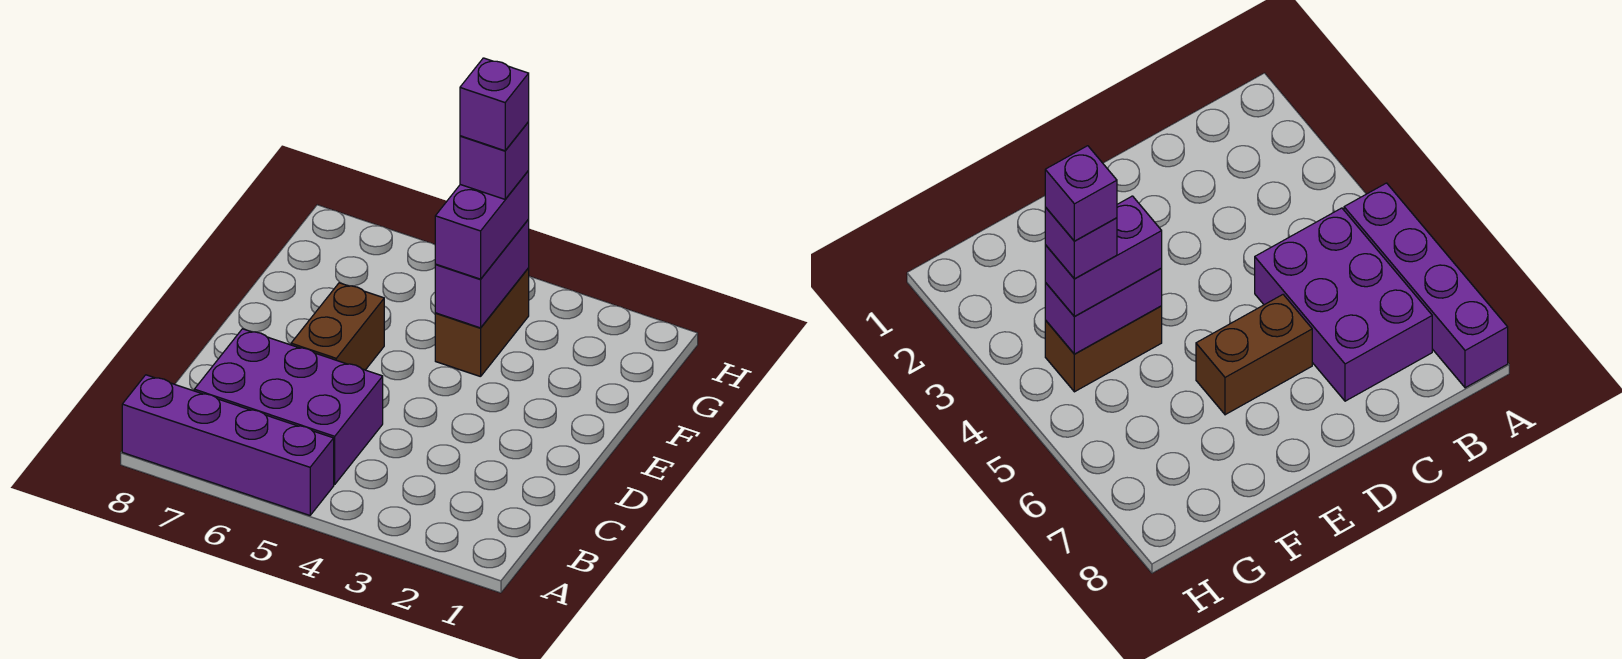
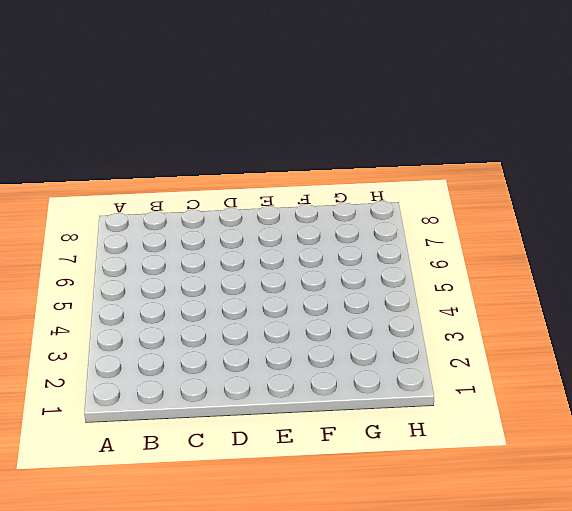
none -> purple 1x4 brick [122,375,334,515]
none -> purple 2x3 brick [194,329,383,485]

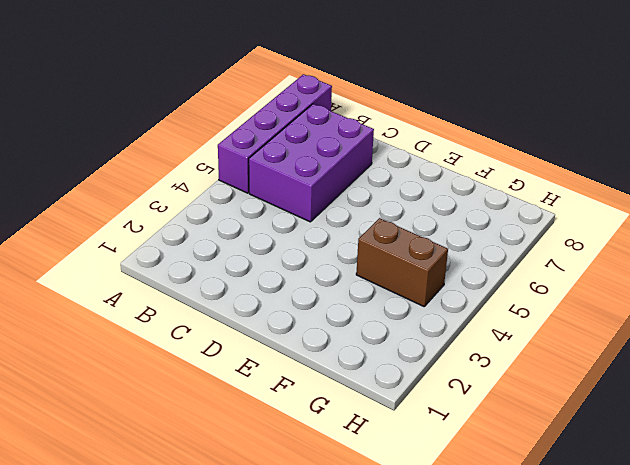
none -> brown 1x2 brick [291,283,384,370]
none -> purple 1x2 brick [435,220,529,328]

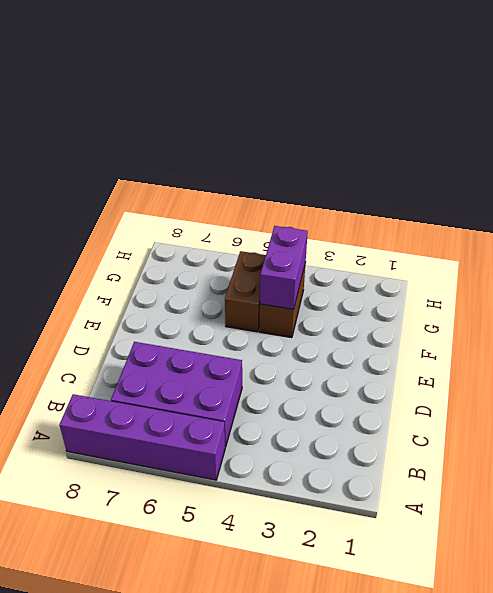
brown 1x2 brick [225,251,266,332] -> brown 1x2 brick moved to [291,283,384,370]
none -> purple 1x2 brick [435,171,529,279]
none -> purple 1x1 brick [460,122,529,199]

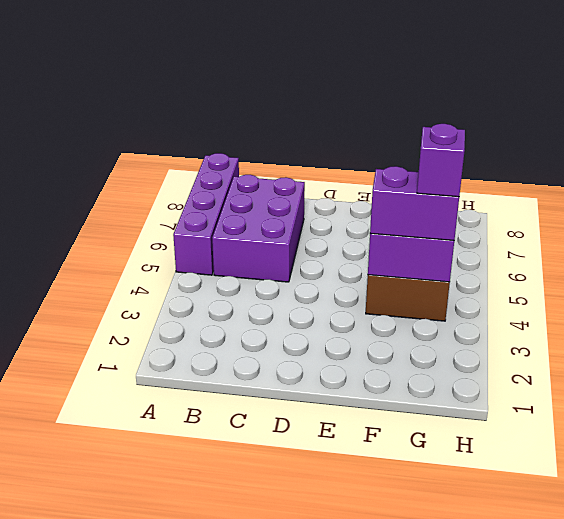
none -> brown 1x2 brick [291,283,384,370]
none -> purple 1x1 brick [460,58,529,151]

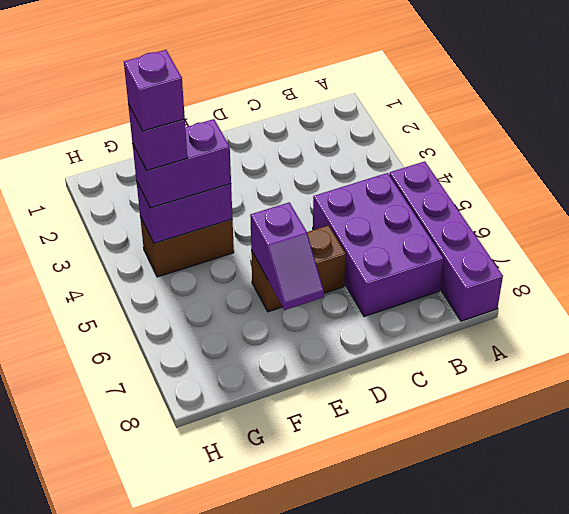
purple 1x2 slope [250,202,324,310] -> none

